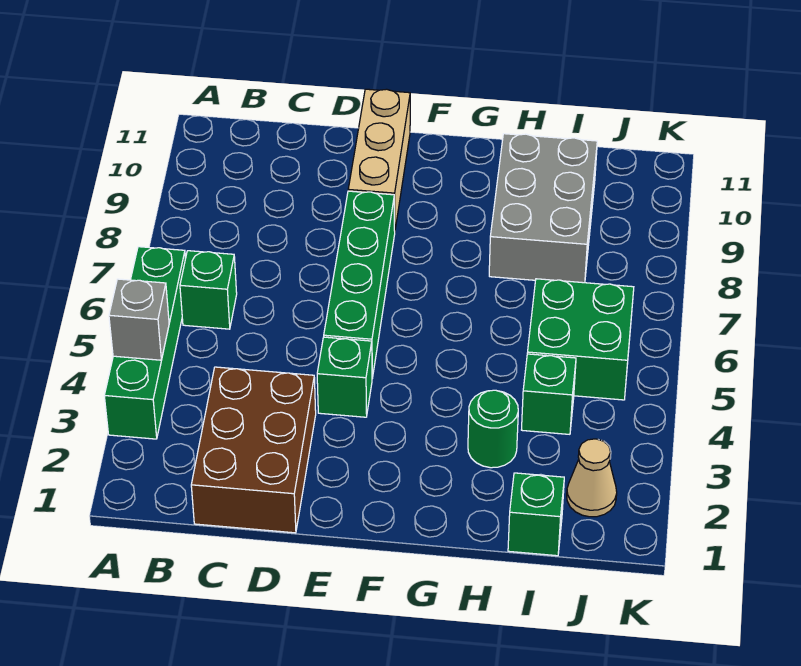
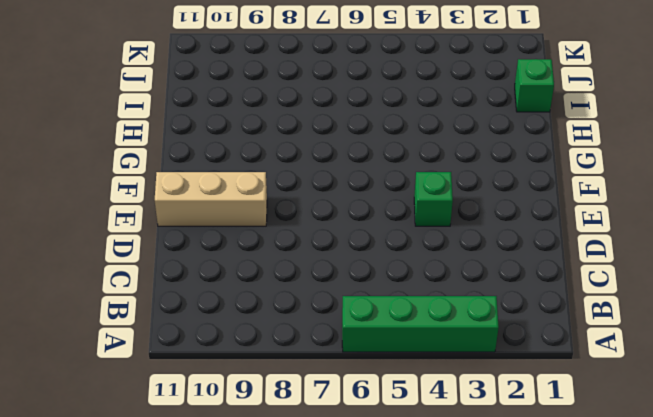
none -> green 1x1 brick [180,251,237,329]
none -> brown 2x3 brick [191,367,316,533]
none -> green 1x4 brick [324,191,395,378]

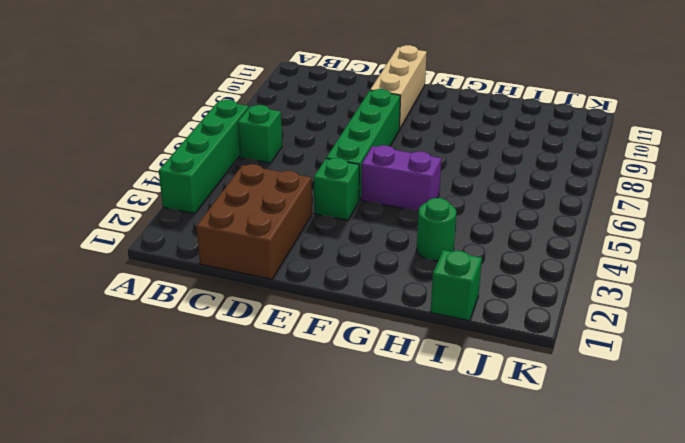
purple 1x2 brick [361,145,441,211] -> none
none -> grey 2x3 brick [489,134,597,283]
none -> green 1x1 brick [522,354,576,434]
none -> green 2x2 brick [527,279,634,400]

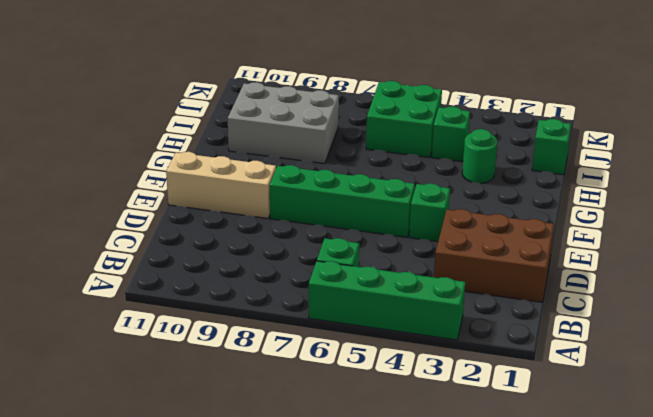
none -> tan 1x1 cone [567,439,617,517]
none -> grey 1x1 brick [109,279,169,360]

